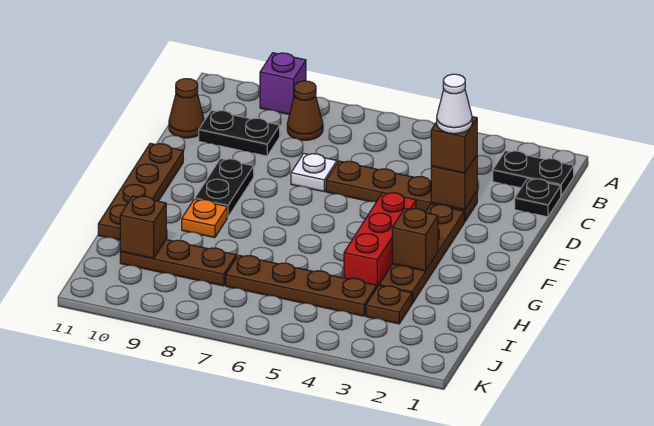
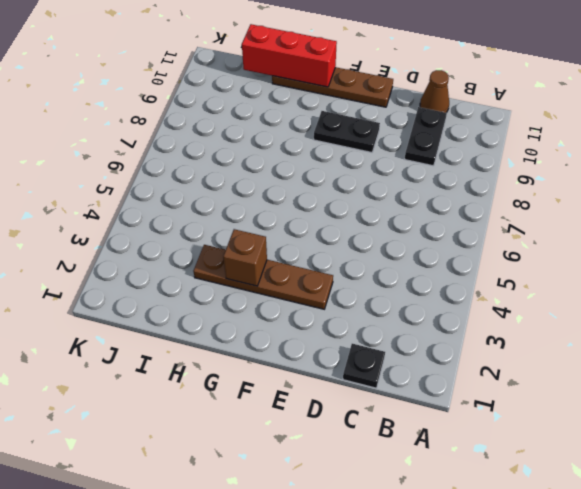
red 1x3 brick [242,24,337,87] -> red 1x3 brick moved to [344,193,416,287]
none -> purple 1x1 brick [260,53,306,115]
none -> black 1x2 plate [493,151,574,196]
none -> brown 1x1 cone [287,81,323,140]

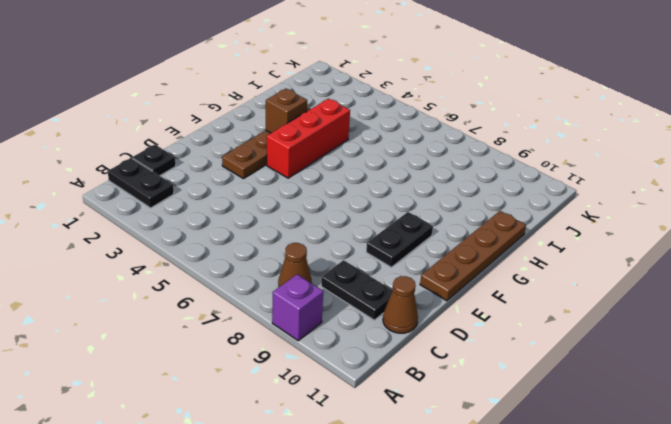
none -> brown 1x4 plate [326,161,477,222]
none -> white 1x1 plate [291,153,337,192]
none -> orange 1x1 plate [182,199,227,238]

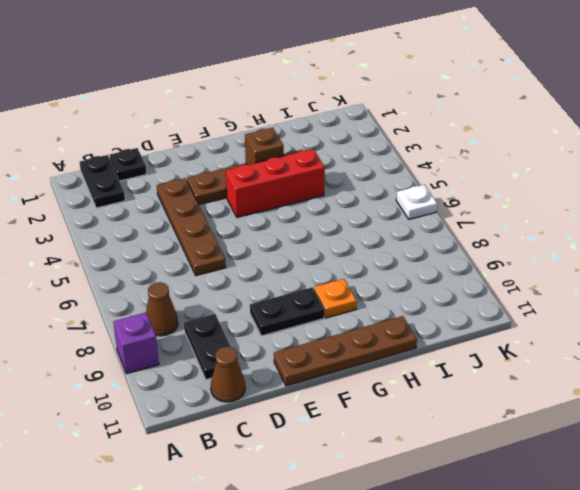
white 1x1 plate [396,185,437,219] -> white 1x1 plate moved to [291,153,337,192]
none -> brown 1x1 plate [366,286,412,324]
none -> brown 1x4 plate [226,255,377,316]
none -> brown 1x3 plate [120,240,236,286]

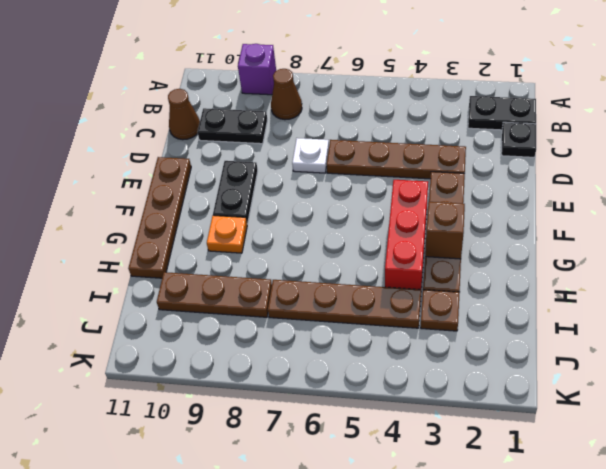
none -> brown 1x1 brick [431,155,477,210]
none -> brown 1x1 brick [120,196,166,259]
none -> brown 1x1 brick [431,117,477,173]

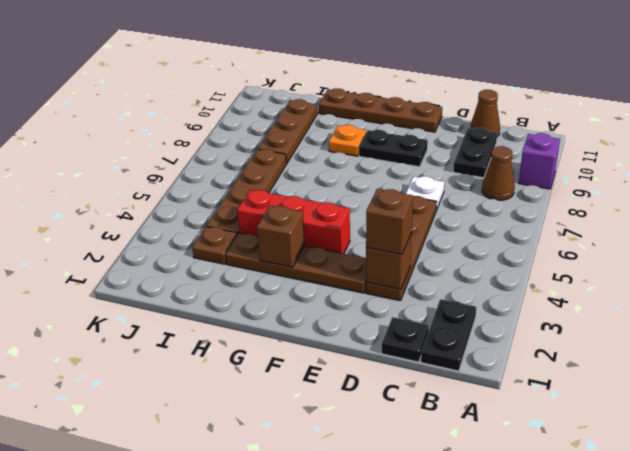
none -> brown 1x1 brick [120,196,166,259]
none -> white 1x1 cone [437,74,472,134]

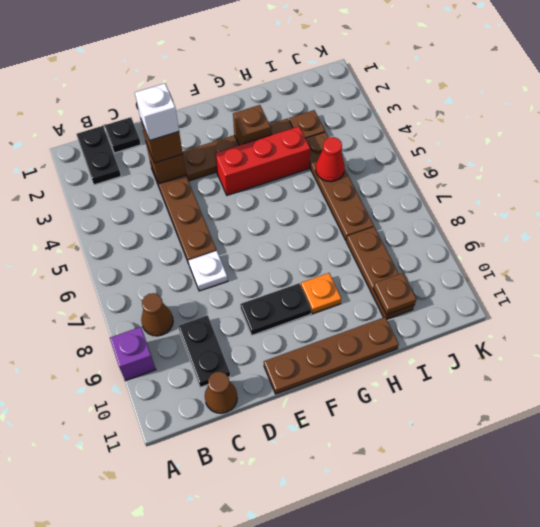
white 1x1 brick [135,83,179,141] -> white 1x1 cone [437,74,472,134]
red 1x1 cone [316,137,345,182] -> none
brown 1x1 plate [373,273,417,315] -> brown 1x1 brick [120,196,166,259]

